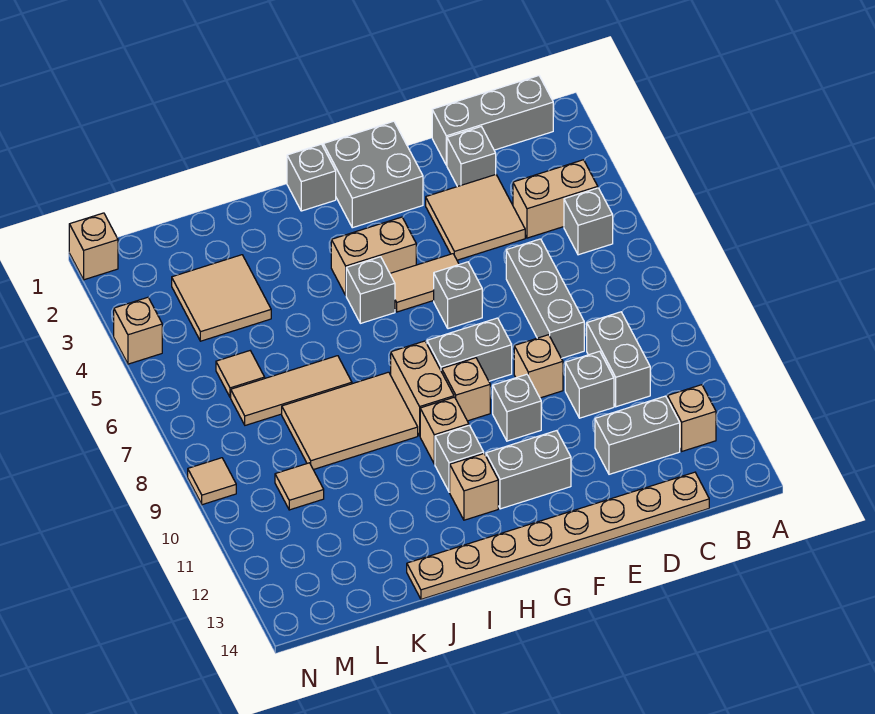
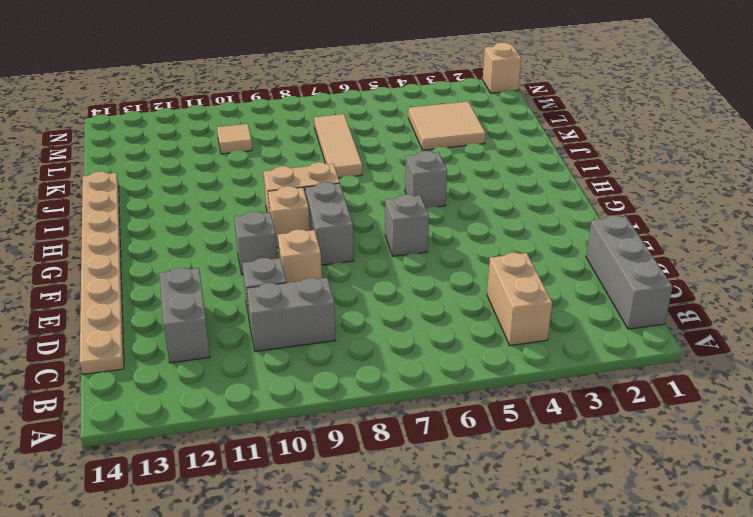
none -> grey 1x1 brick [564,188,613,255]
none -> tan 1x1 brick [667,385,716,451]
none -> grey 1x1 brick [447,127,496,186]
none -> tan 2x2 tile [426,175,525,260]

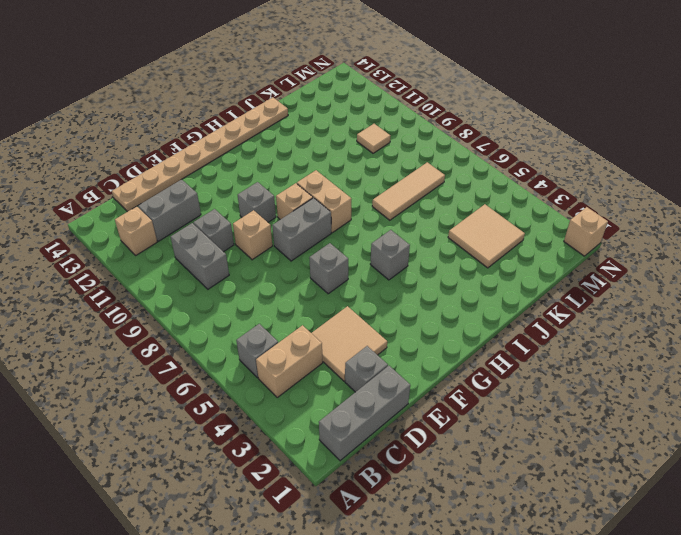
none -> grey 1x3 brick [506,239,584,358]
none -> grey 2x2 brick [323,121,423,228]
none -> tan 1x2 tile [390,254,459,312]
none -> grey 1x2 brick [486,431,571,509]

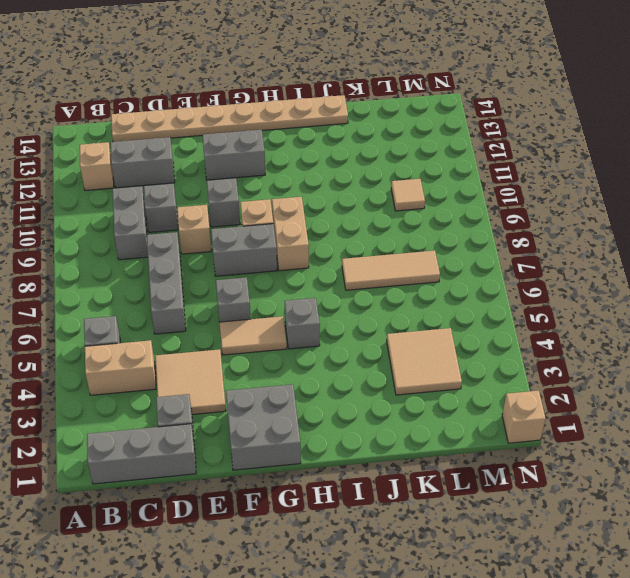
none -> tan 1x2 brick [331,217,416,295]
none -> grey 1x1 brick [287,144,336,211]
none -> tan 1x1 brick [420,397,469,464]
none -> grey 1x1 brick [435,425,484,492]

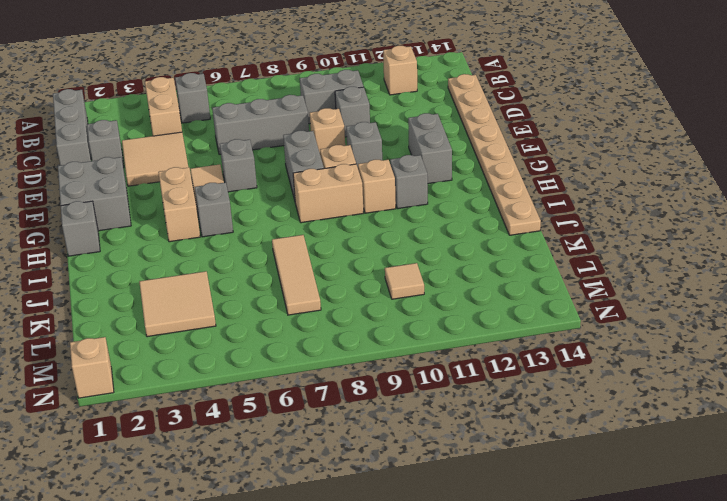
none -> grey 1x2 brick [595,396,680,474]
none -> tan 1x1 brick [450,454,498,520]
none -> tan 2x3 tile [282,372,418,470]
none -> tan 1x1 tile [216,351,265,397]

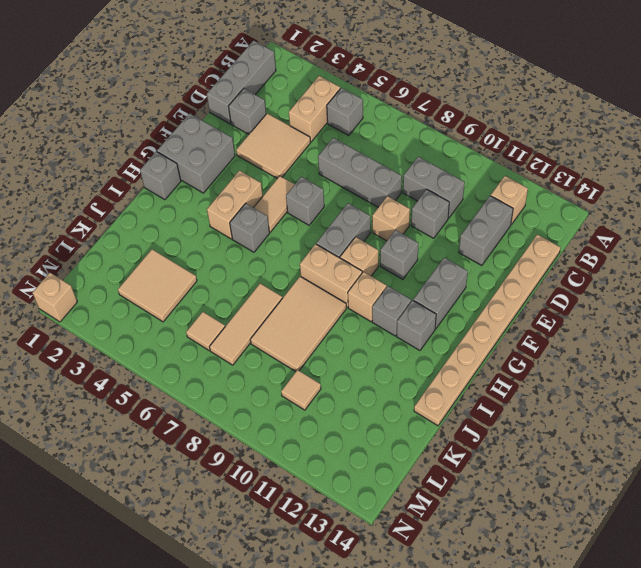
grey 1x1 brick [397,300,436,350] -> tan 1x1 brick [450,454,498,520]
none -> tan 1x1 brick [114,297,162,364]
none -> tan 1x1 tile [188,458,236,505]

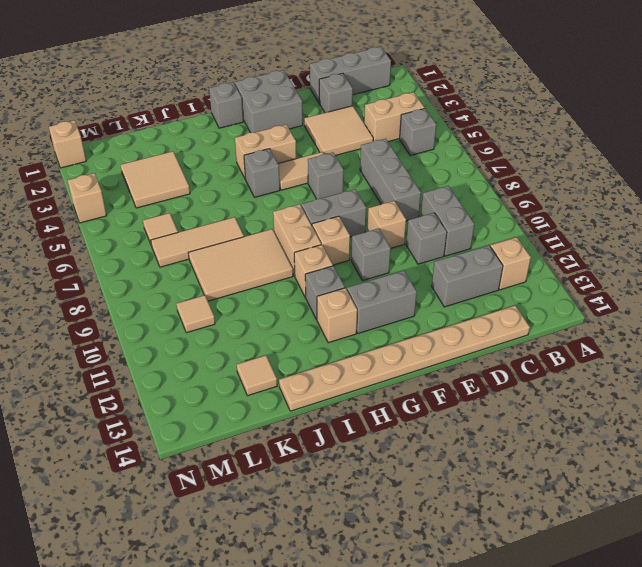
tan 1x1 tile [237,355,277,396] -> tan 1x1 tile moved to [188,458,236,505]

